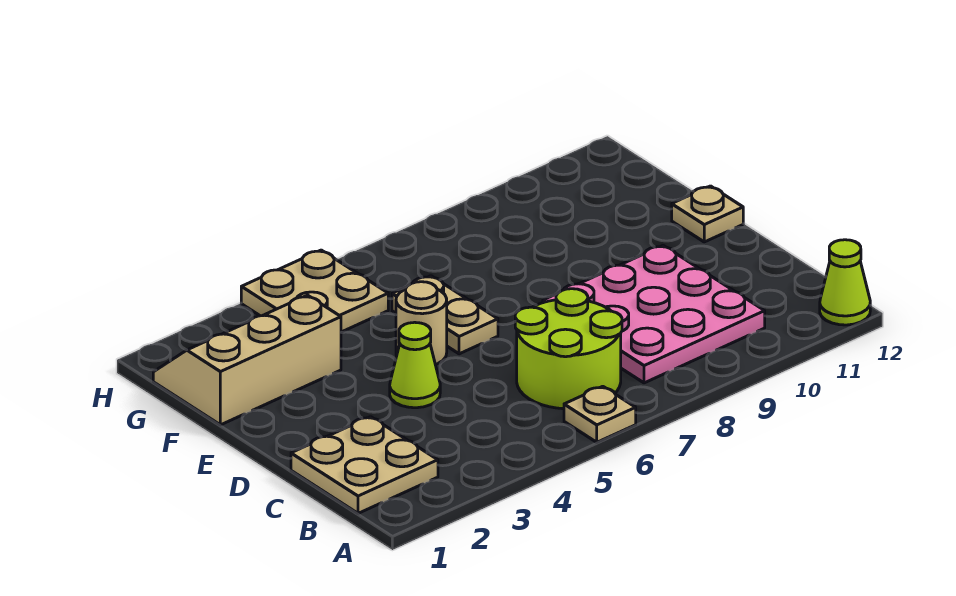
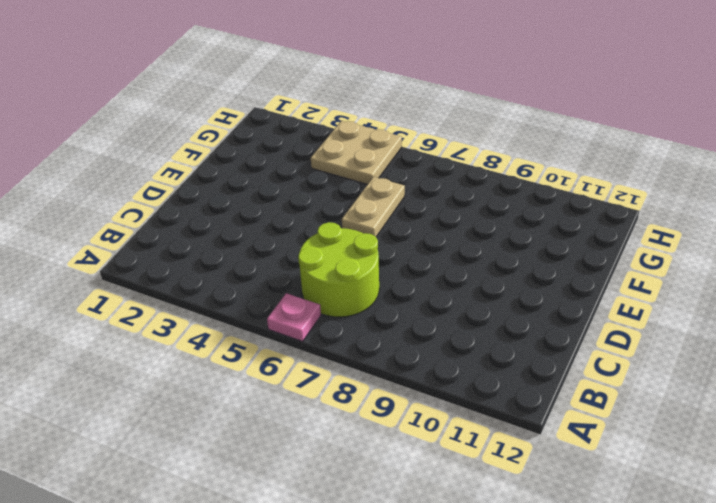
pink 1x1 plate [267,293,321,341] -> tan 1x1 plate [564,386,636,442]
none -> lime 1x1 cone [820,240,870,325]
none -> tan 2x2 plate [291,417,438,513]

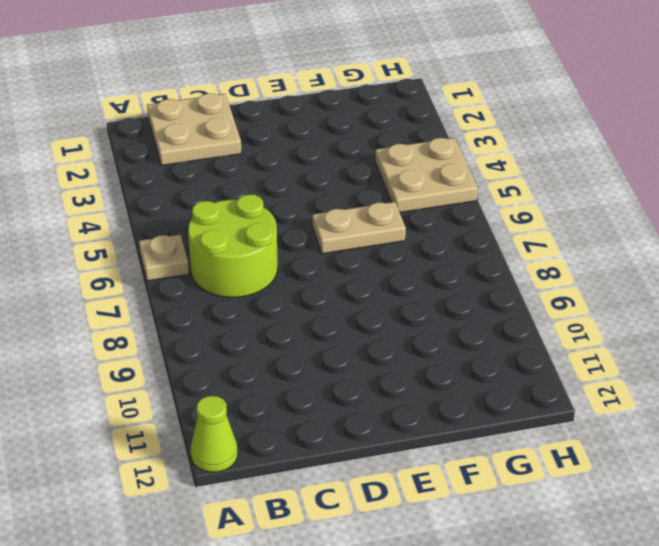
none -> pink 3x3 plate [543,246,765,383]
none -> lime 1x1 cone [390,322,440,408]

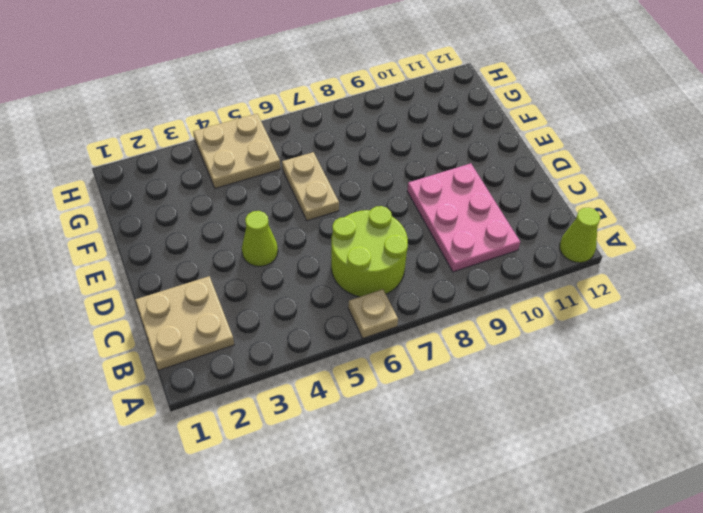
pink 2x3 plate [407,163,520,272] -> pink 3x3 plate [543,246,765,383]
none -> tan 1x1 round brick [396,282,447,364]
none -> tan 1x1 plate [672,186,743,242]

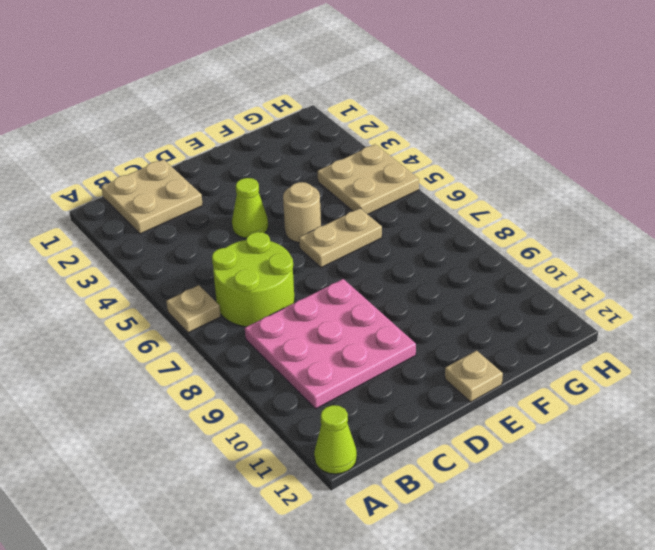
none -> tan 2x3 slope [153,295,341,425]

